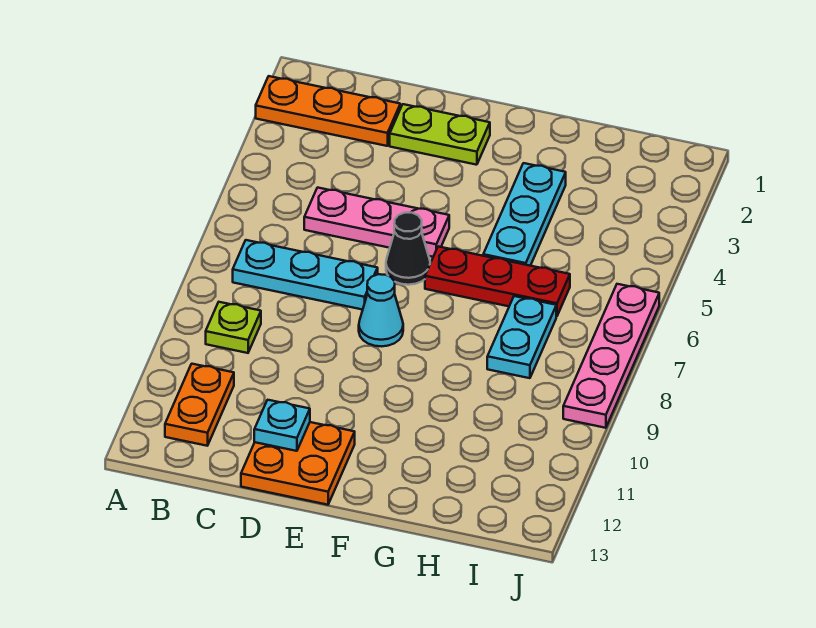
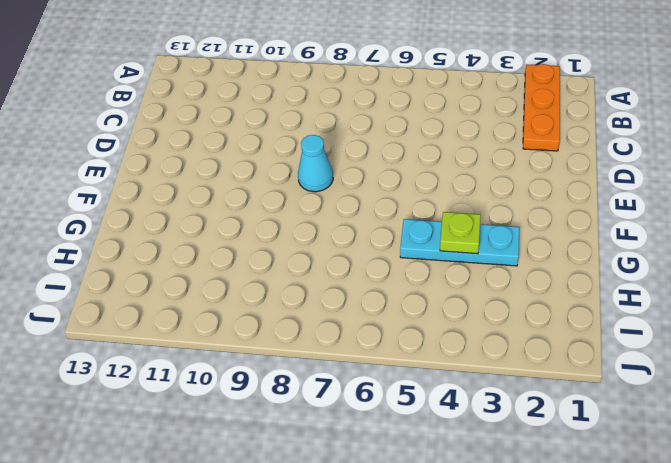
lime 1x1 plate [440,212,481,254] -> lime 1x1 plate moved to [206,302,261,353]
none -> cyan 1x3 plate [233,240,378,310]
none -> orange 1x2 plate [165,364,234,446]
none -> pink 1x3 plate [304,188,449,257]

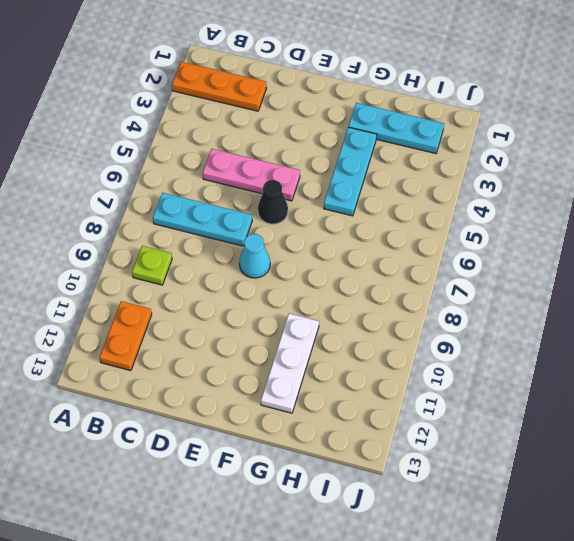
cyan 1x3 plate [348,103,444,153] -> none
white 1x3 plate [261,313,319,413] -> none
none -> lime 1x2 plate [390,104,490,165]
none -> orange 2x2 plate [241,422,355,505]
none -> red 1x3 plate [425,247,570,316]

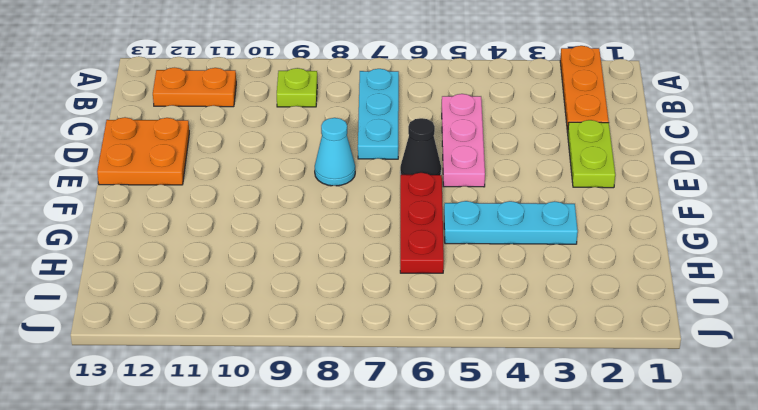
none -> cyan 1x2 plate [487,296,556,378]
none -> pink 1x4 plate [563,284,659,428]
none -> cyan 1x1 plate [254,400,310,451]

